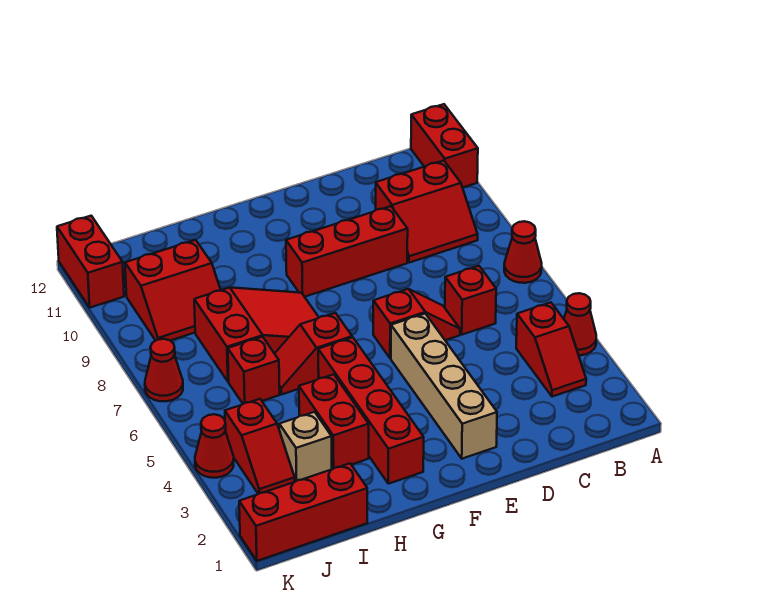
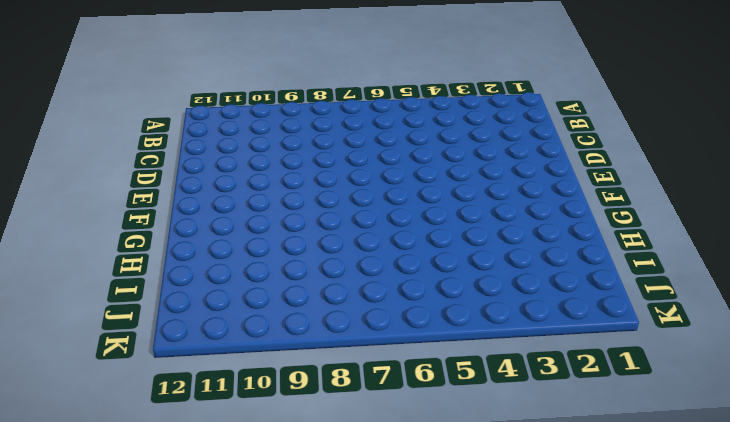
none -> red 1x1 cone [564,293,596,355]
none -> red 1x1 cone [504,221,542,283]
none -> red 1x2 brick [411,104,478,188]

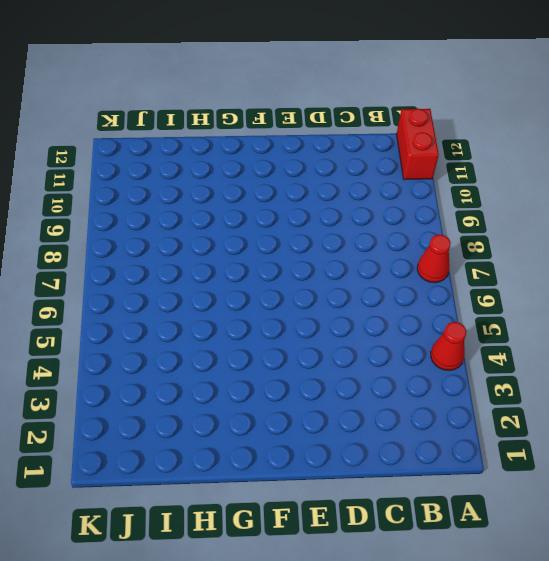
none -> red 1x2 slope [516,302,586,397]
none -> red 2x2 slope [376,161,478,263]
none -> red 1x1 brick [445,266,496,335]

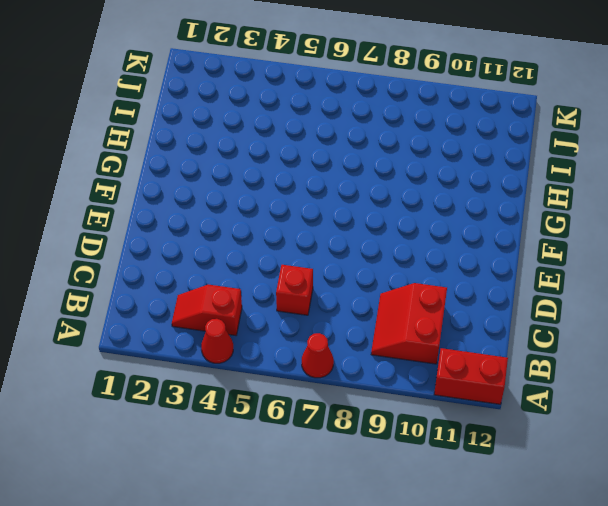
none -> red 1x2 slope [373,289,460,358]
none -> red 1x3 brick [286,206,408,297]
none -> tan 1x4 brick [391,314,497,459]

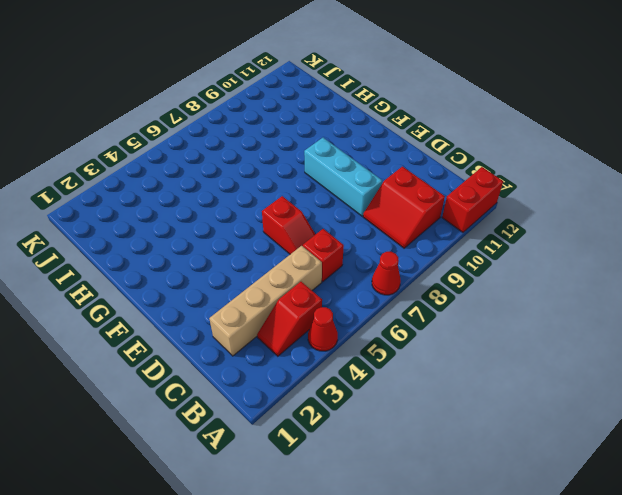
tan 1x4 brick [209,246,322,356] -> tan 1x4 brick moved to [391,314,497,459]
cyan 1x3 brick [304,138,382,216] -> red 1x3 brick [286,206,408,297]
none -> red 1x4 brick [318,337,424,484]
none -> red 1x2 slope [275,313,352,394]
none -> red 2x3 slope [194,287,319,382]

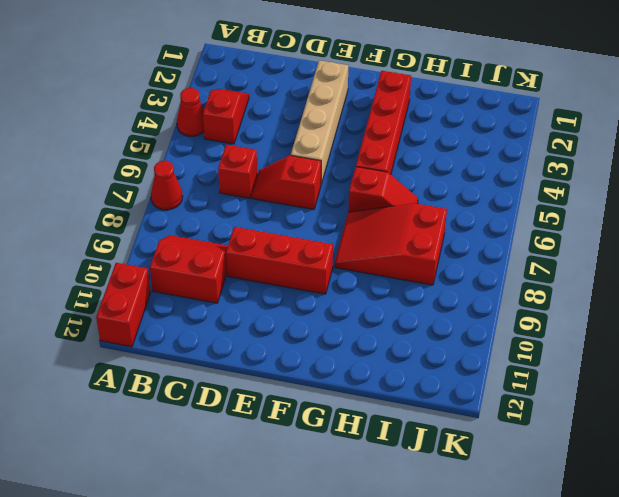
none -> red 1x2 brick [299,374,369,469]
none -> red 1x3 brick [239,463,367,561]
none -> tan 1x1 brick [279,412,332,482]

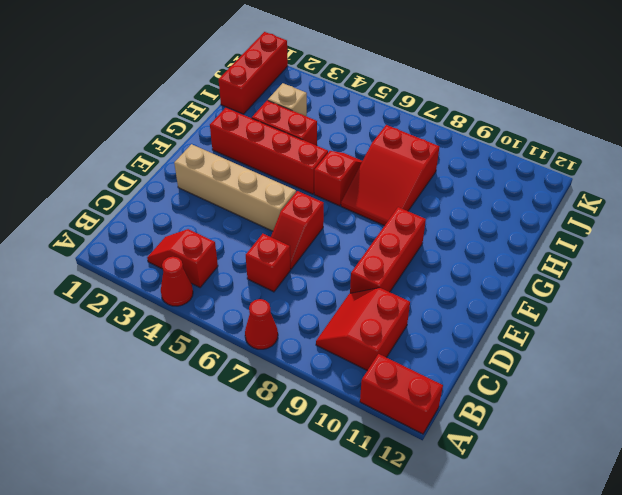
none -> red 1x1 brick [228,337,280,404]
none -> red 2x2 slope [125,240,220,341]
none -> red 1x2 slope [225,399,295,494]

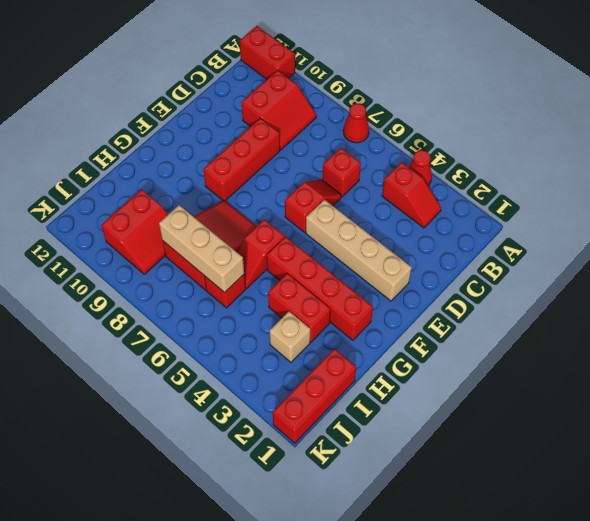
tan 1x3 brick [159,205,244,292] -> none
none -> red 1x2 slope [225,399,295,494]
none -> red 1x1 cone [195,414,234,478]
none -> red 1x1 cone [145,339,183,401]

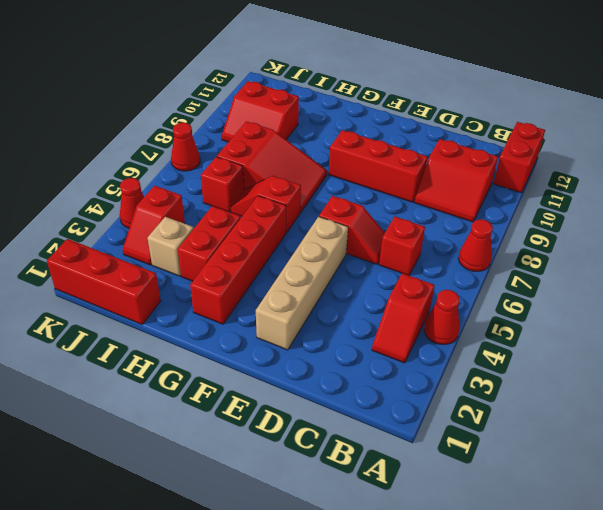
none -> red 1x2 brick [57,216,124,308]

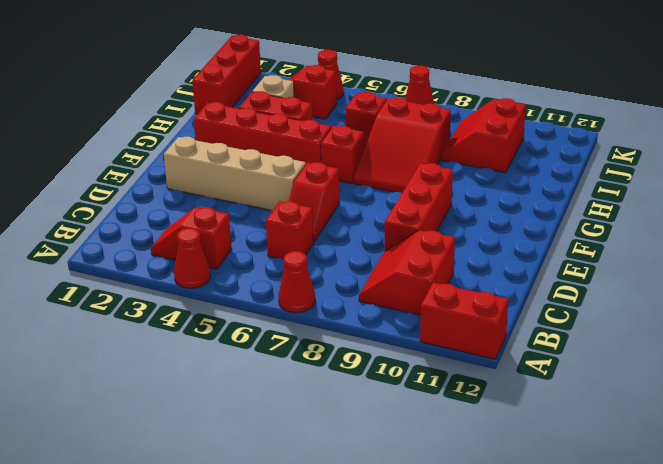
none -> red 1x2 brick [57,216,124,308]

